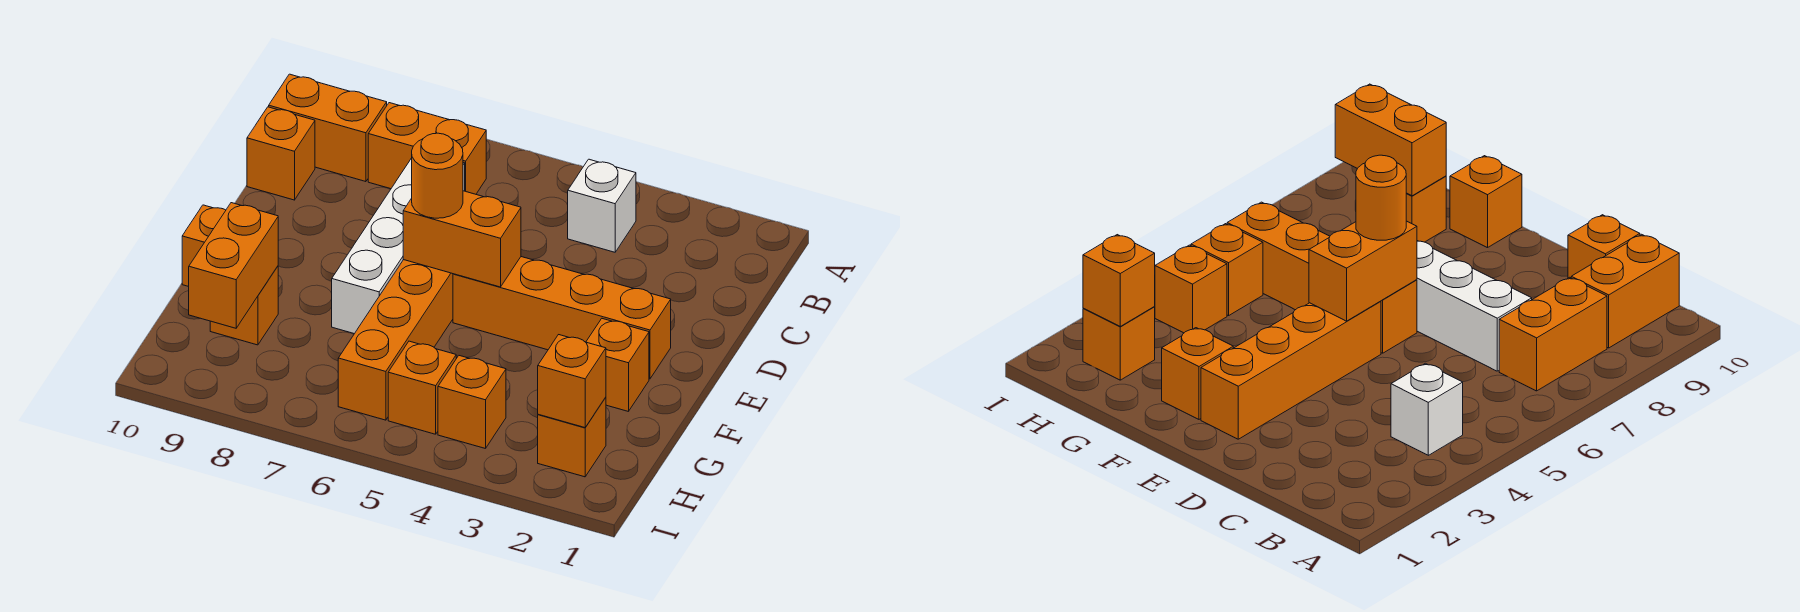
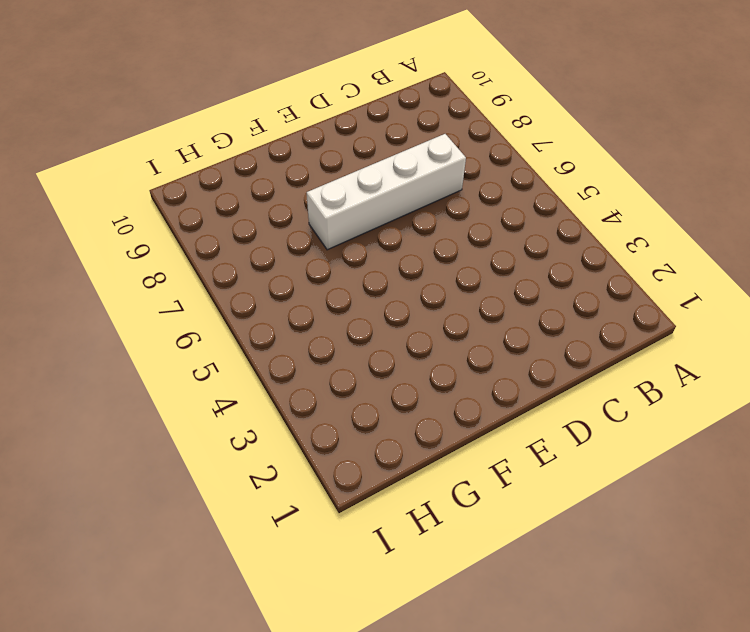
none -> white 1x1 brick [568,159,636,252]
none -> orange 1x2 brick [368,103,486,194]
none -> orange 1x2 brick [269,74,387,182]

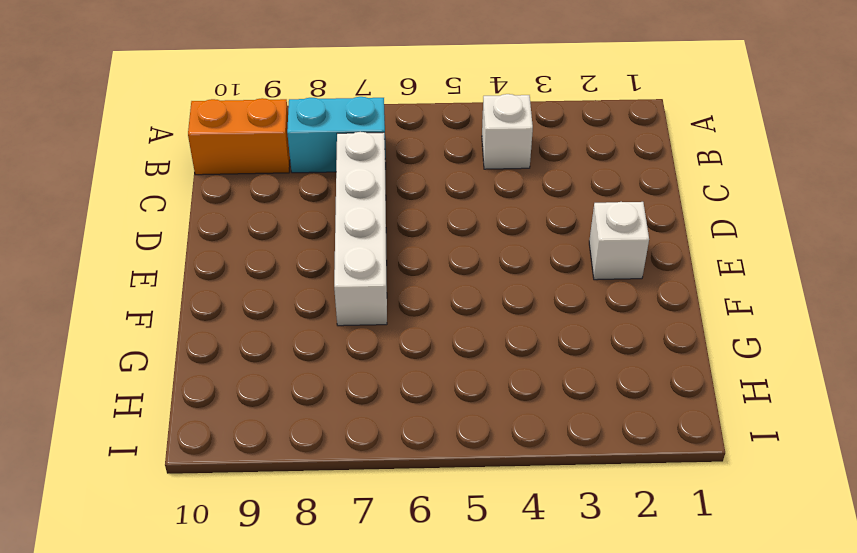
cyan 1x2 brick [287,97,386,173] -> orange 1x2 brick [368,103,486,194]
white 1x1 brick [589,202,649,280] -> orange 1x4 brick [453,257,671,379]
none -> orange 1x1 brick [247,107,315,200]
none -> orange 1x4 brick [338,260,453,420]
none -> orange 1x1 brick [586,319,649,412]

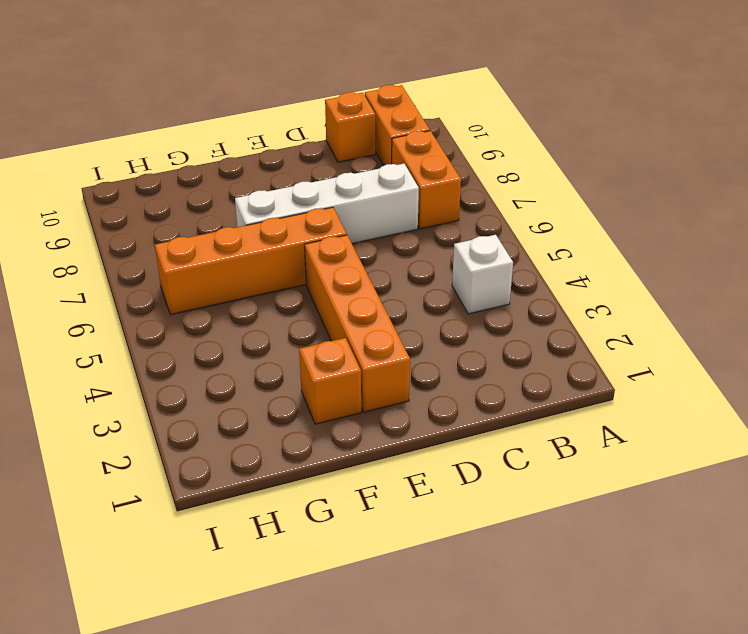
none -> orange 1x1 brick [182,205,226,287]
none -> orange 1x1 brick [210,266,278,345]
none -> orange 1x1 brick [538,397,606,477]

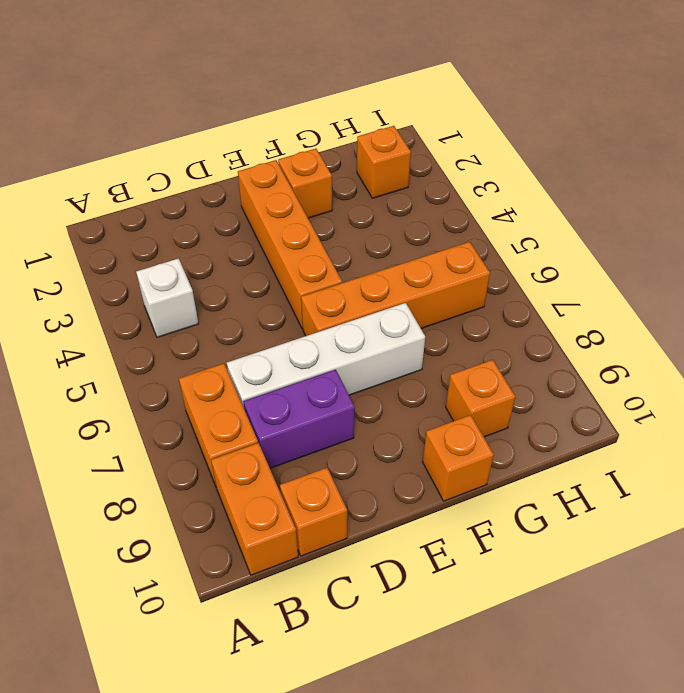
purple 1x2 brick [243,370,355,468] -> none
none -> orange 1x1 brick [438,356,506,449]
none -> orange 1x1 brick [388,341,456,434]
none -> orange 1x2 brick [403,191,521,287]

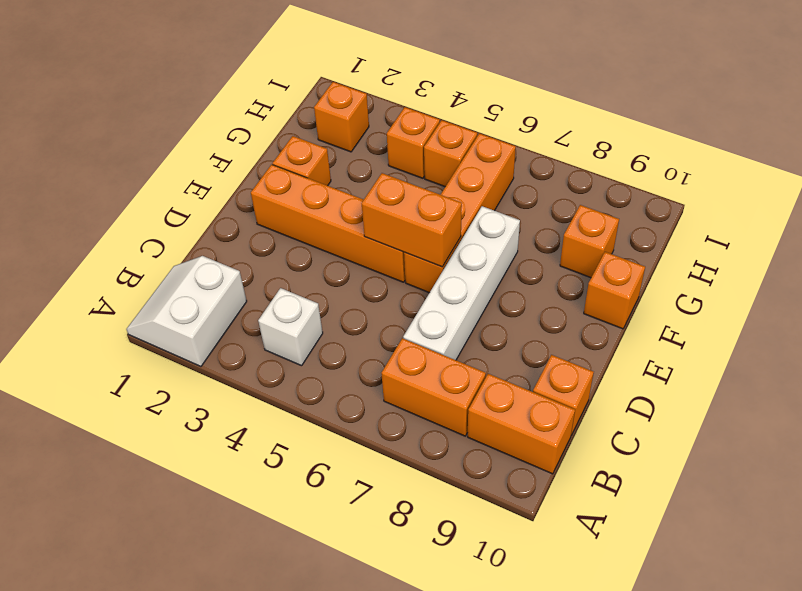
white 2x2 slope [126,256,247,366] -> none
none -> orange 1x2 brick [189,203,278,328]
none -> orange 1x1 brick [538,335,606,428]
none -> orange 1x1 round brick [412,133,463,218]

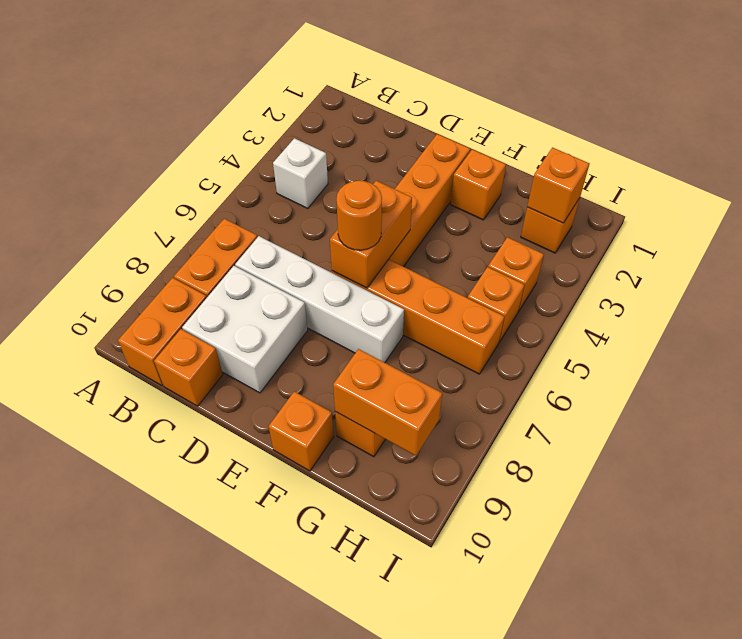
white 2x2 brick [182,266,308,393] -> none

